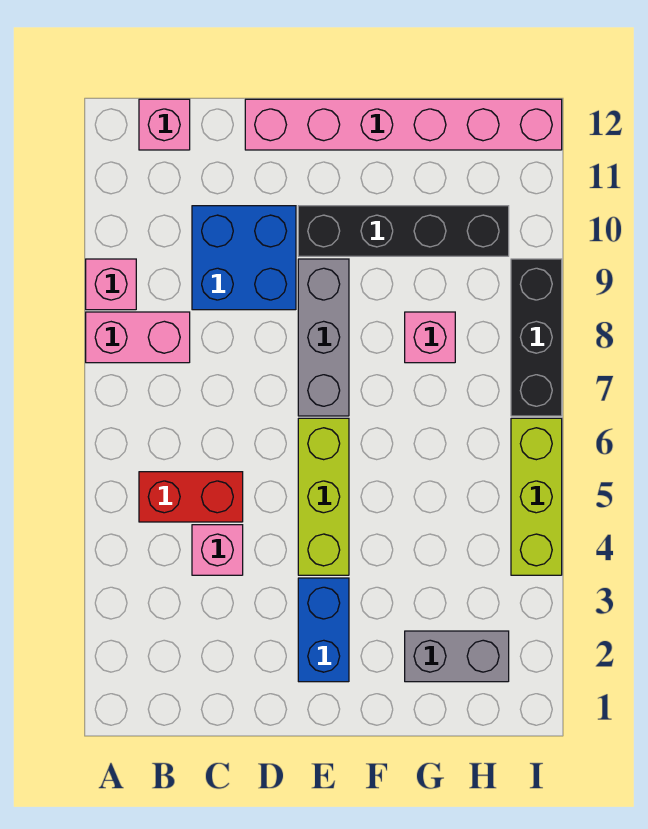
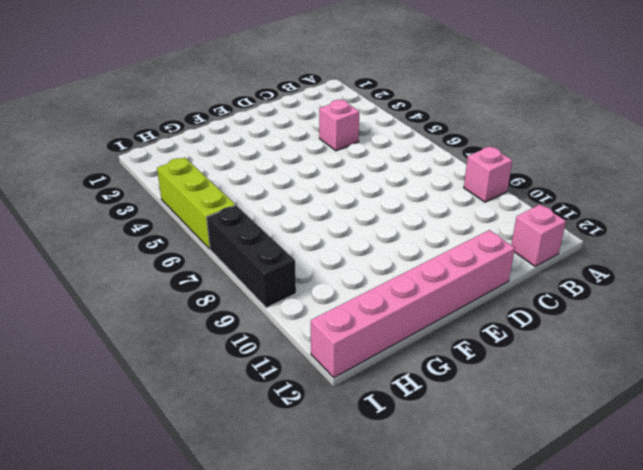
none -> pink 1x2 brick [86,312,190,363]
none -> red 1x2 brick [139,472,243,522]
none -> blue 2x2 brick [192,206,296,310]

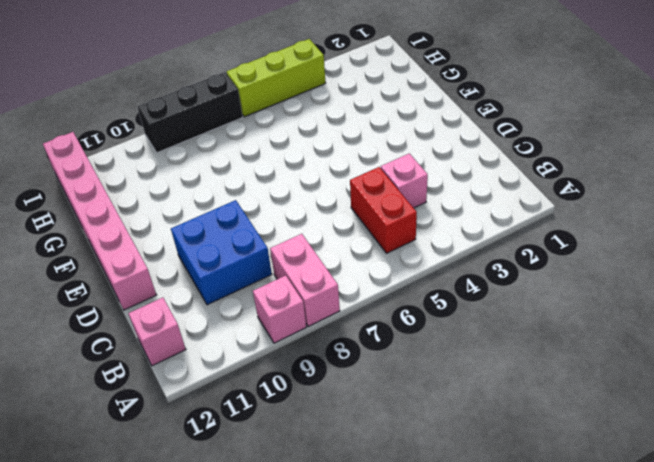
none -> blue 1x2 brick [298,578,349,682]
none -> lime 1x3 brick [298,418,349,575]
none -> grey 1x3 brick [298,259,349,416]

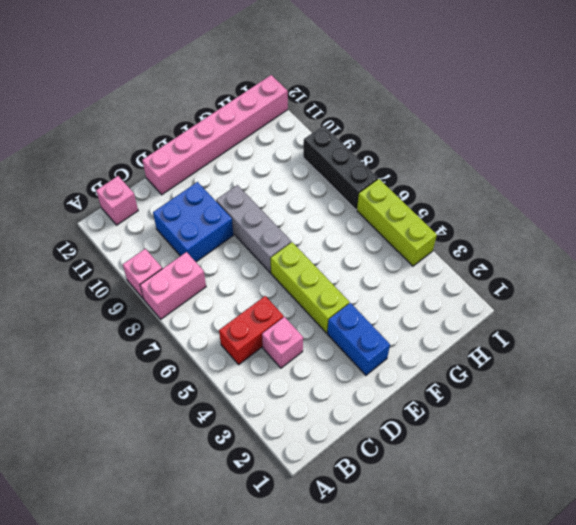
none -> black 1x4 brick [298,206,509,256]
none -> grey 1x2 brick [405,631,509,682]
none -> pink 1x1 brick [405,312,455,363]

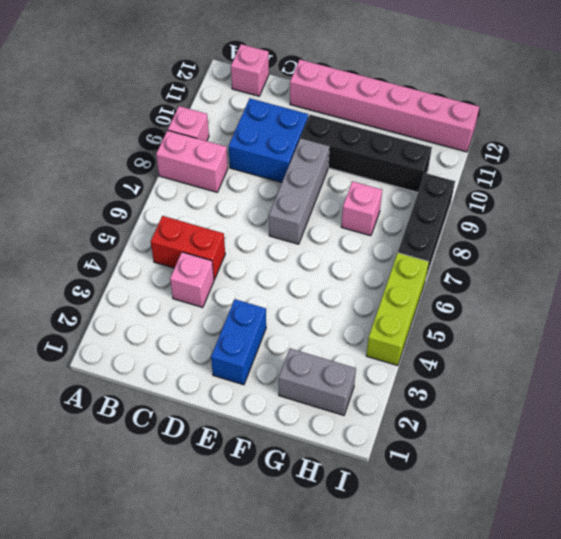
none -> lime 1x3 brick [298,418,349,575]

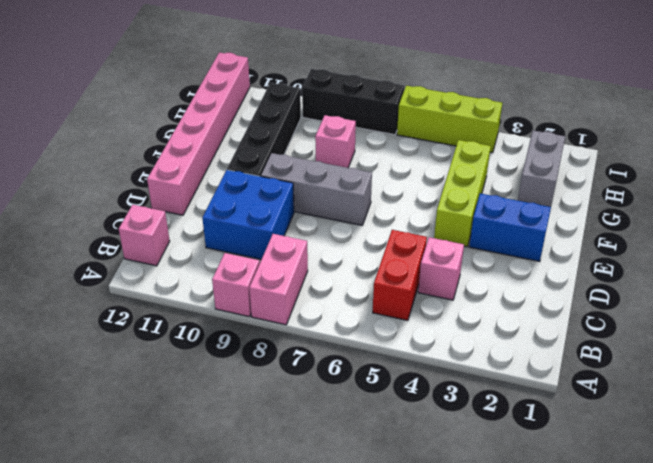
lime 1x3 brick [434,140,491,247] -> lime 1x3 brick turned to [298,418,349,575]

